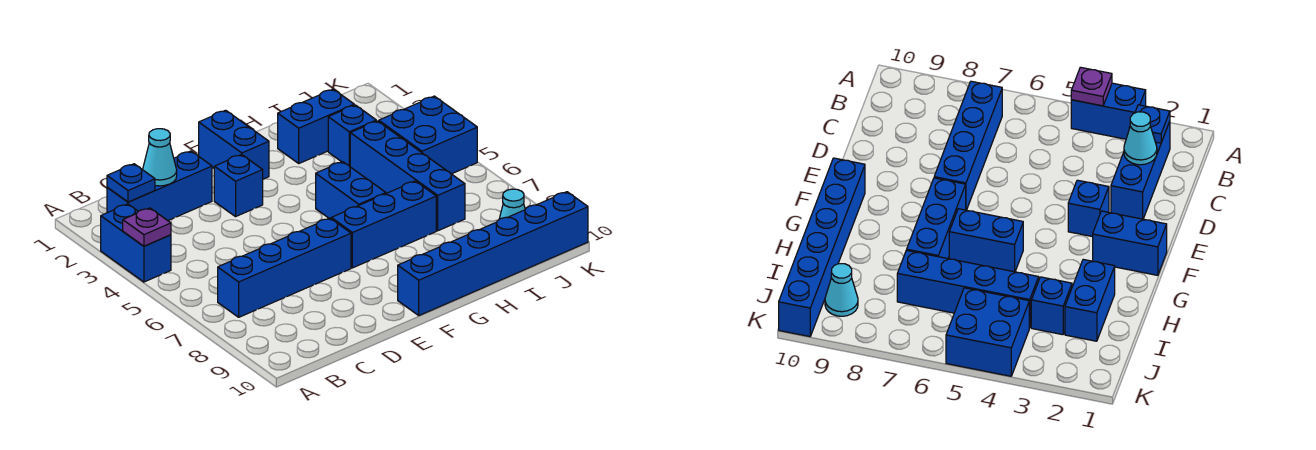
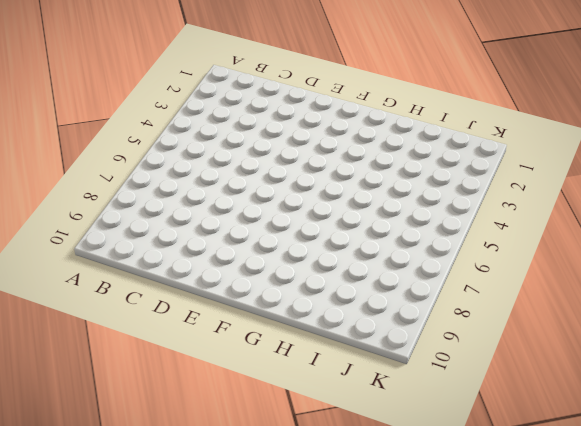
none -> blue 1x2 brick [101,204,171,282]
none -> blue 1x3 brick [107,151,212,221]
none -> blue 1x4 brick [218,218,351,317]

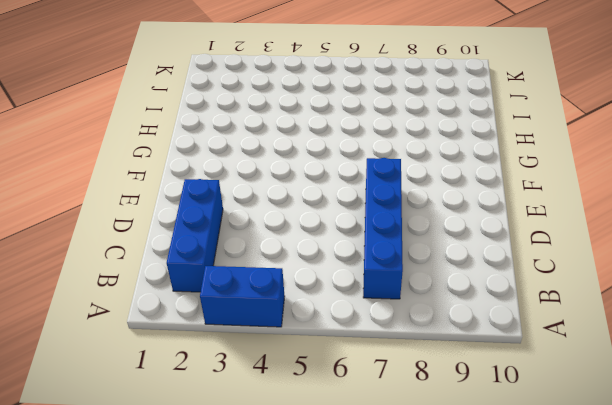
none -> blue 1x1 brick [214,155,263,217]
none -> blue 1x2 brick [199,110,269,179]
none -> blue 1x3 brick [331,181,436,268]

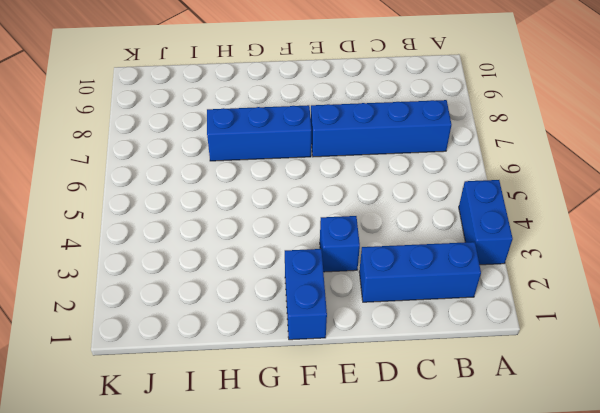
none -> blue 1x6 brick [398,192,588,315]
none -> blue 1x2 brick [316,162,386,218]
none -> blue 1x2 brick [278,89,354,163]

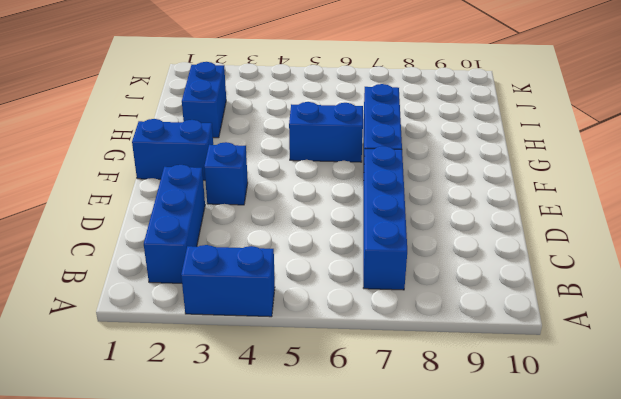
none -> blue 1x6 brick [398,192,588,315]
none -> blue 1x1 brick [328,105,376,166]
none -> blue 1x4 brick [350,121,465,231]

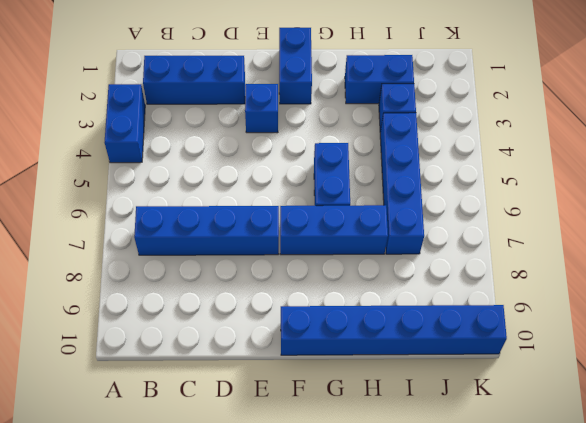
none -> blue 2x2 brick [379,96,477,174]
none -> cyan 1x1 cone [499,189,525,219]
none -> purple 1x1 plate [123,208,171,246]

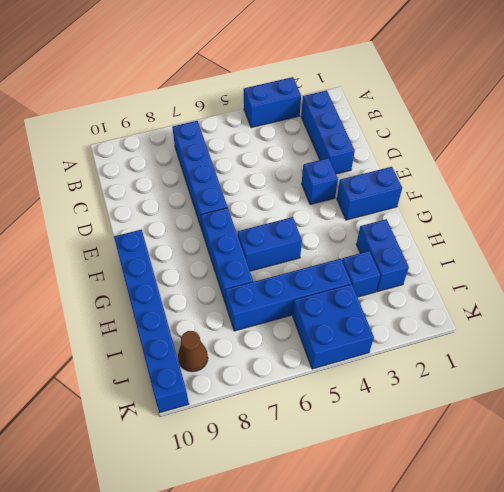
brown 1x1 cone [178,331,208,372] -> cyan 1x1 cone [499,189,525,219]
none -> purple 1x1 plate [123,208,171,246]
none -> blue 1x1 plate [107,164,155,202]
none -> cyan 1x1 cone [143,129,177,186]

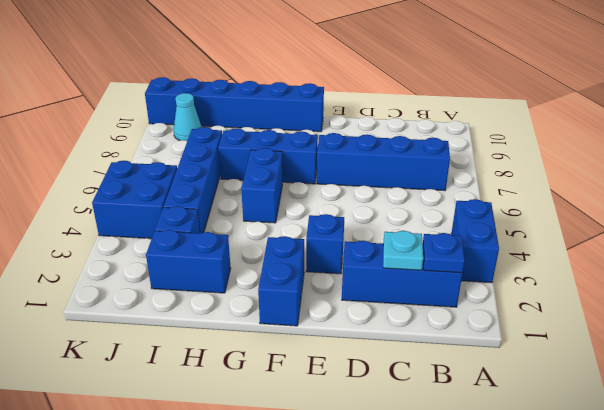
cyan 1x1 plate [383,231,423,270] -> cyan 1x1 cone [143,129,177,186]
none -> purple 1x1 plate [123,208,171,246]

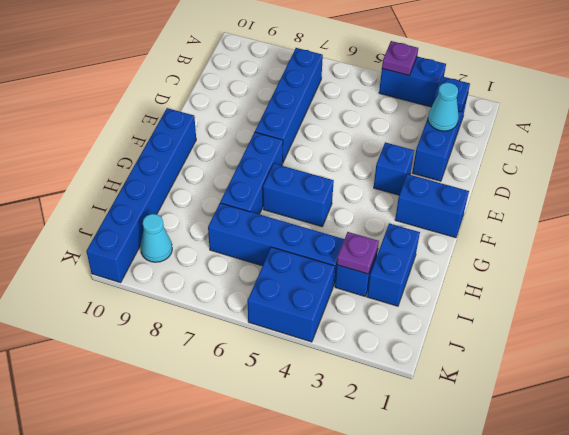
purple 1x1 plate [337,232,379,274] -> none

